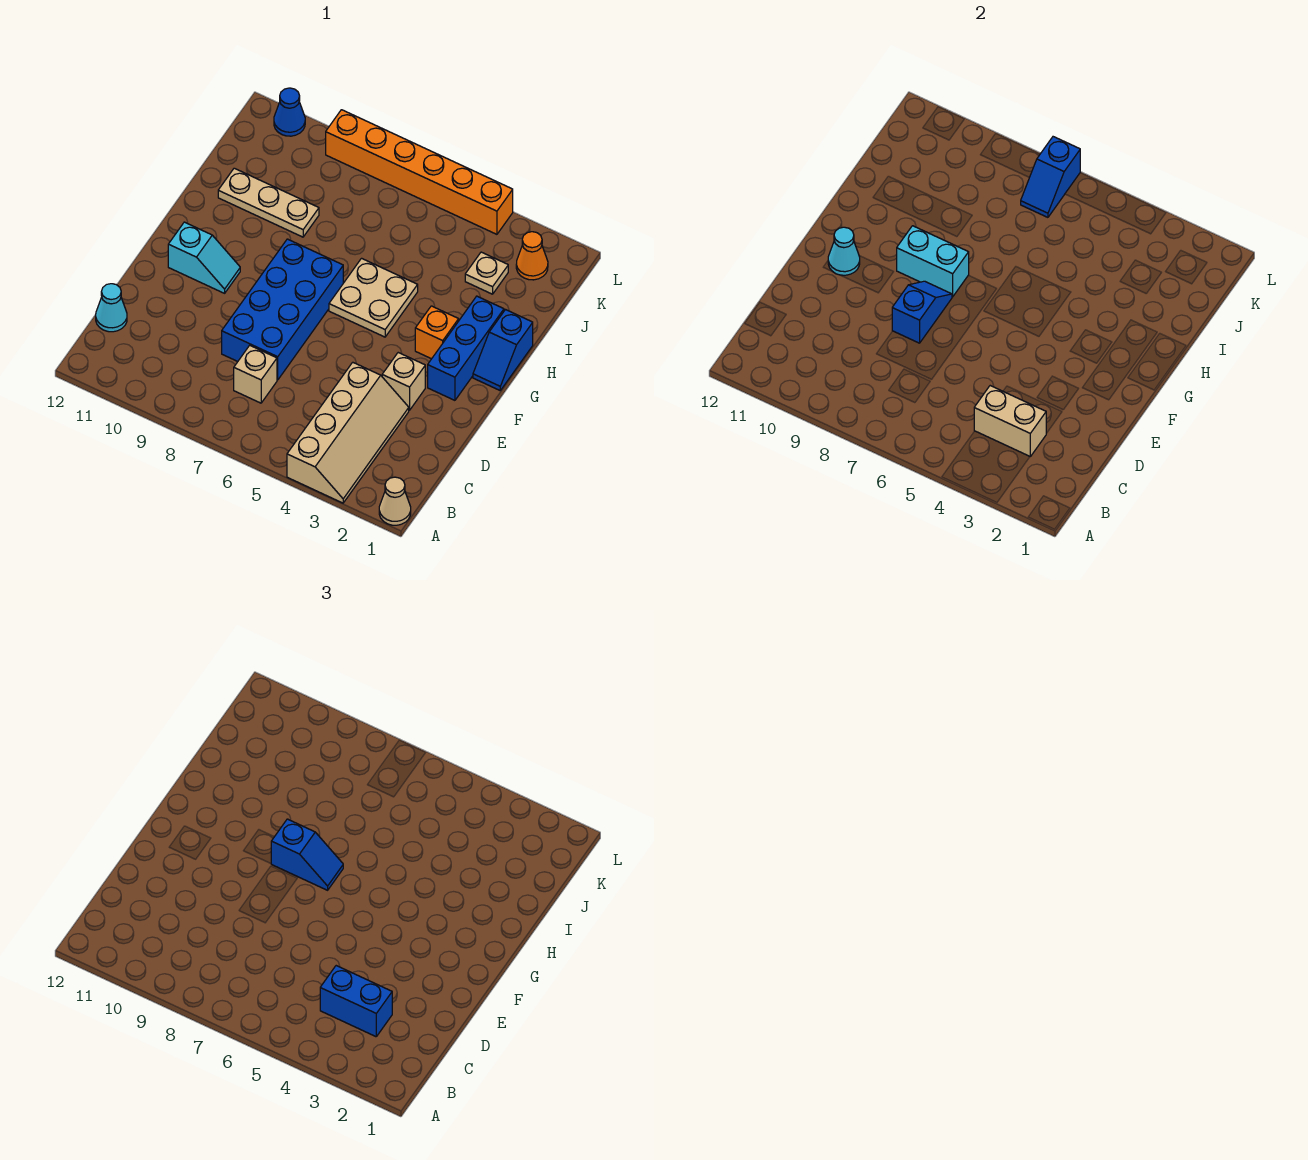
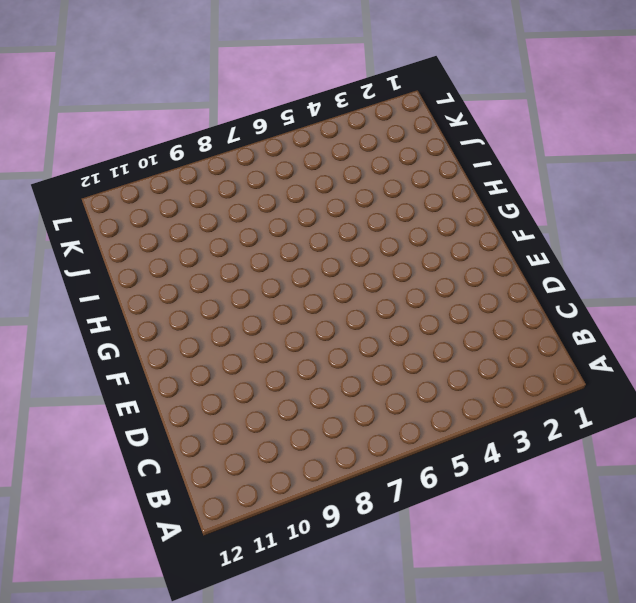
none -> tan 1x1 cone [379,477,411,525]
none -> tan 2x4 slope [287,362,409,503]
none -> tan 1x1 brick [234,345,277,403]

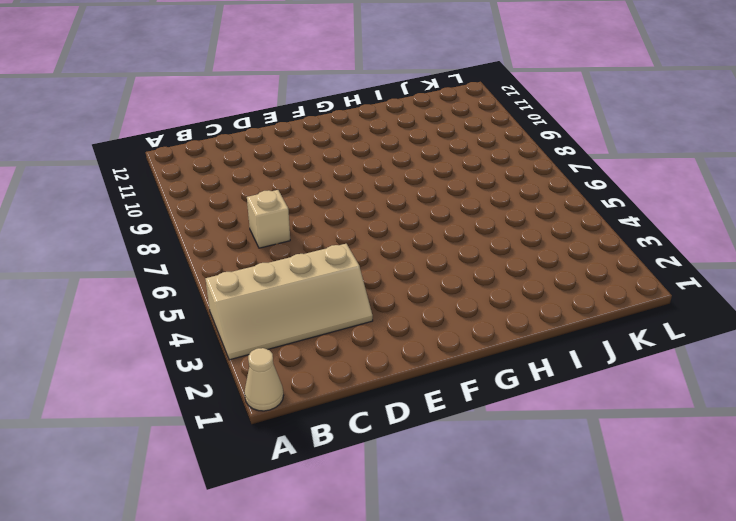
none -> cyan 1x1 cone [96,284,127,332]
none -> blue 2x4 brick [222,239,343,380]
none -> tan 1x1 brick [382,353,425,410]

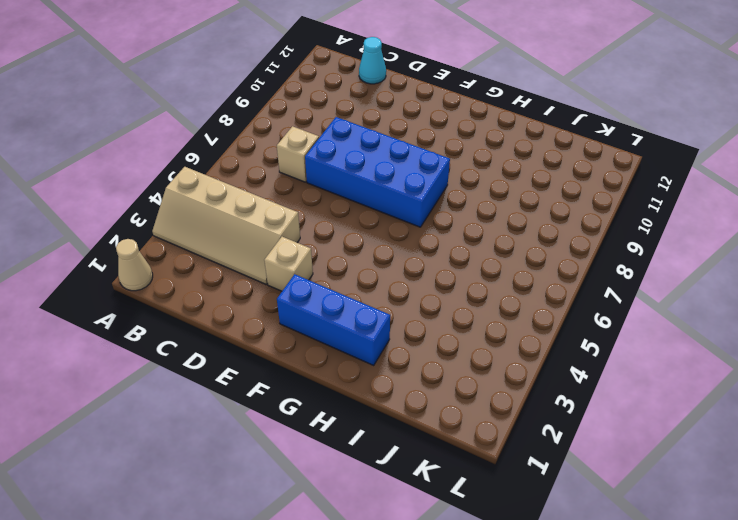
none -> cyan 1x2 slope [168,222,240,293]
none -> blue 1x2 slope [473,310,533,390]
none -> orange 1x1 brick [415,306,459,359]

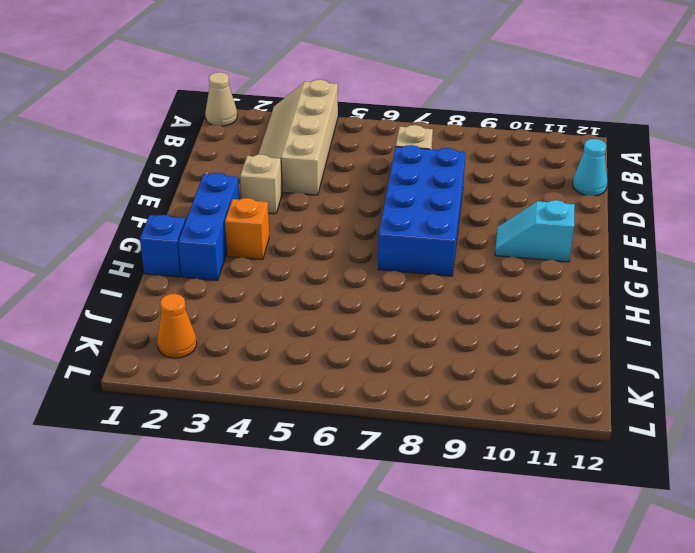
none -> tan 2x2 plate [329,258,418,337]
none -> tan 1x3 plate [218,168,319,237]
none -> tan 1x1 plate [465,252,508,294]

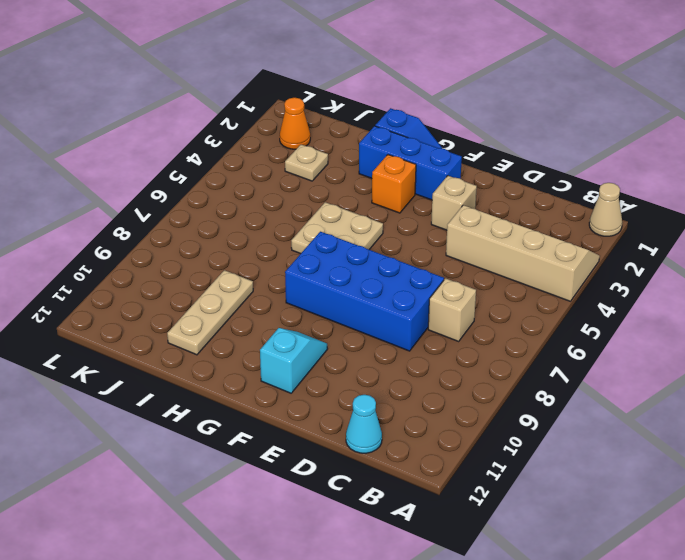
none -> orange 1x6 brick [326,110,513,234]
none -> blue 1x1 cone [274,88,305,136]
none -> tan 1x2 brick [974,386,1046,456]

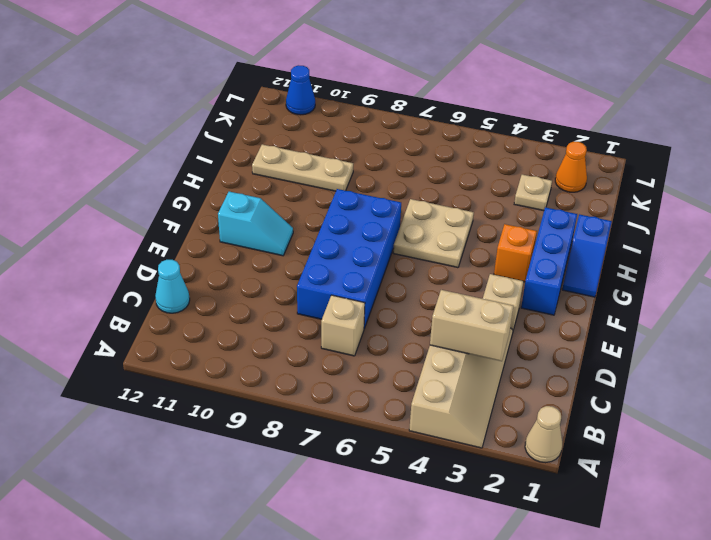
none -> orange 1x6 brick [326,110,513,234]
none -> blue 1x2 slope [892,281,952,343]
none -> cyan 1x1 cone [828,227,860,275]

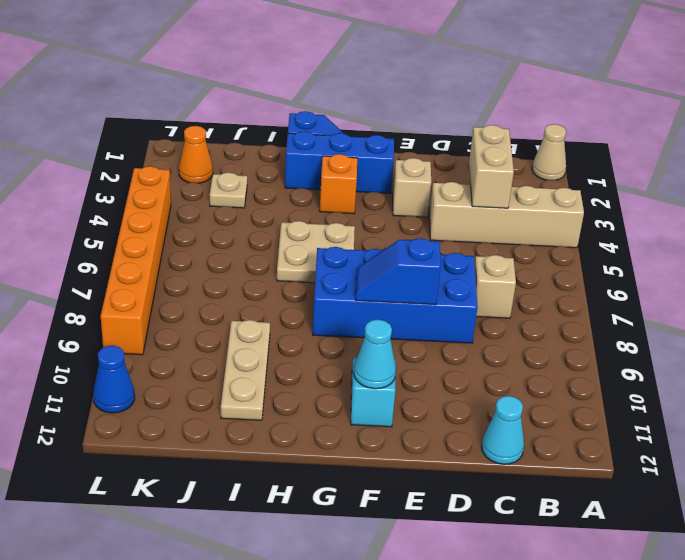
none -> cyan 1x2 brick [897,226,969,297]
none -> blue 1x2 slope [1021,137,1080,217]
none -> blue 1x2 brick [320,966,392,1037]

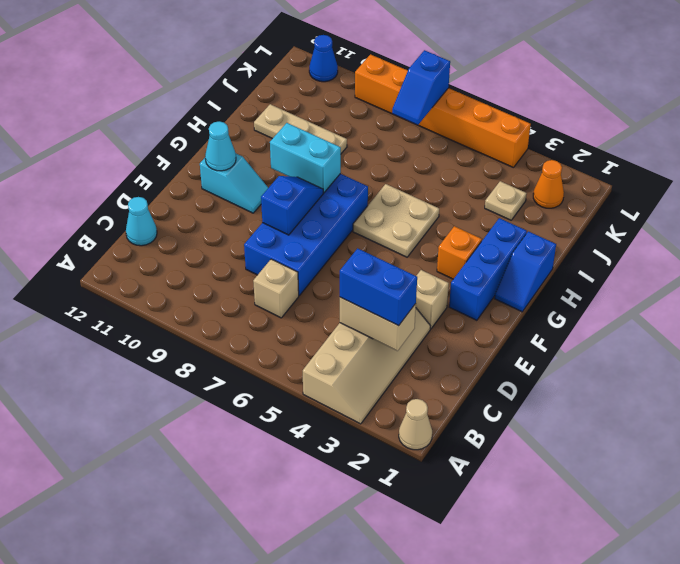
none -> blue 1x2 slope [271,819,343,890]

